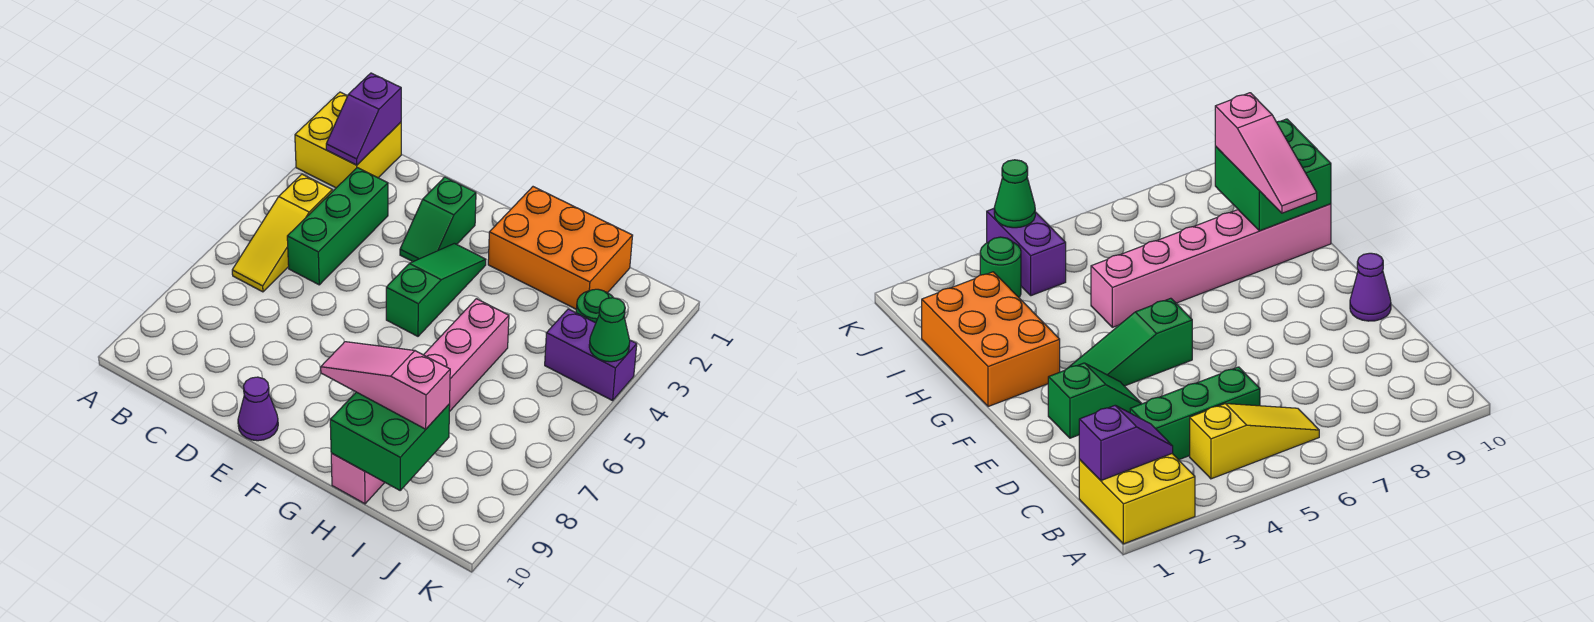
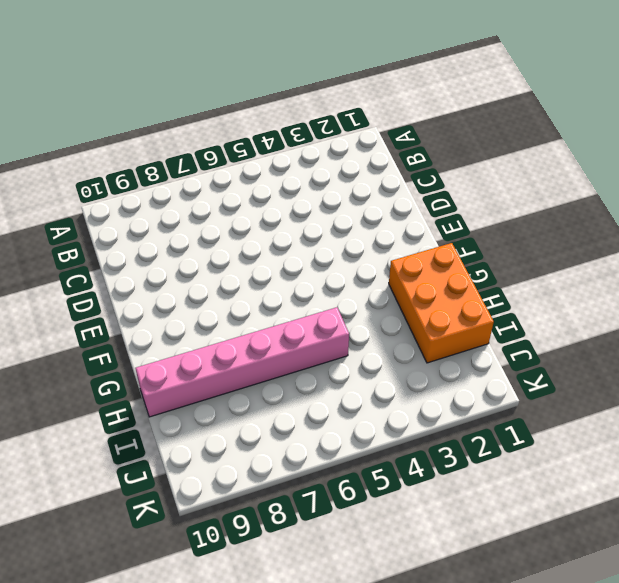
none -> yellow 2x2 brick [295,92,401,188]
none -> yellow 1x3 slope [232,174,332,292]
none -> green 1x3 brick [287,168,388,285]

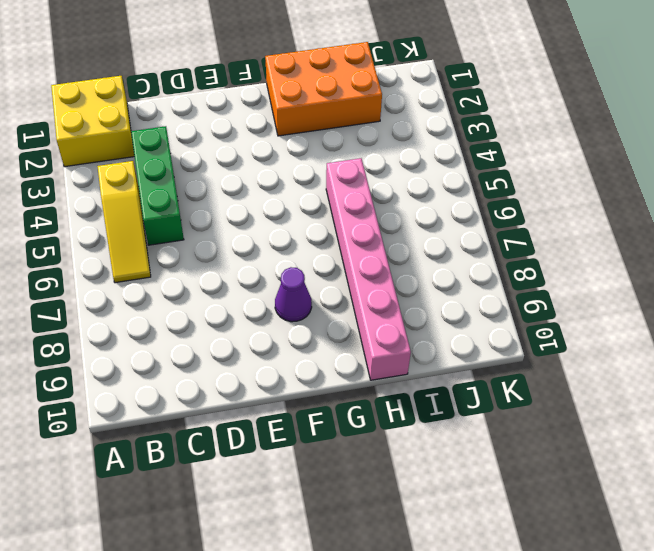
purple 1x1 cone [275,267,312,322] -> purple 1x1 cone moved to [238,377,278,441]
none -> green 1x2 slope [400,177,476,262]
none -> green 1x3 slope [386,243,486,336]
none -> green 1x1 round brick [576,289,613,323]

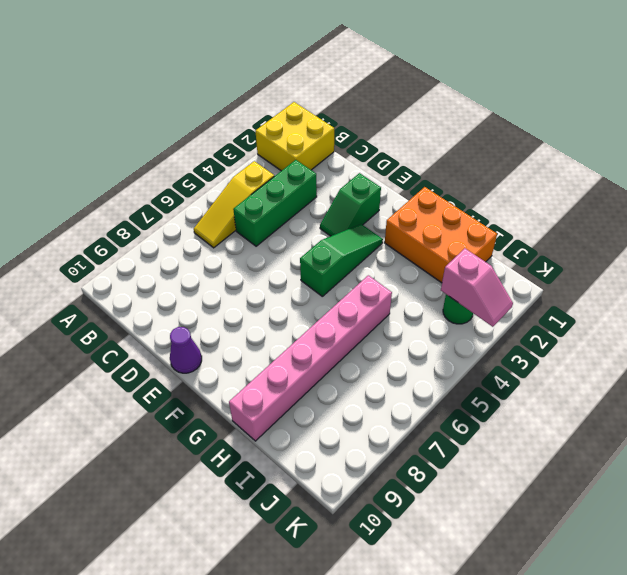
pink 1x2 slope [441,248,513,327] -> none
none -> purple 1x2 brick [545,309,637,401]
none -> purple 1x2 slope [326,73,401,165]
none -> green 2x2 brick [330,392,450,490]

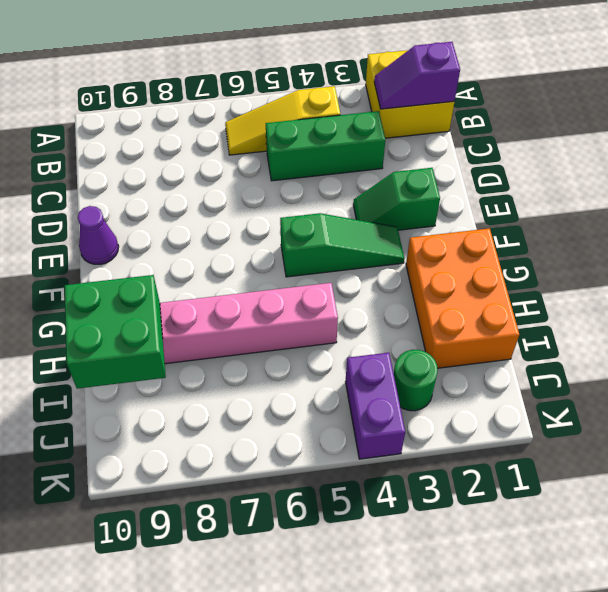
none -> green 1x1 cone [589,298,630,362]
none -> pink 1x3 slope [321,342,450,429]

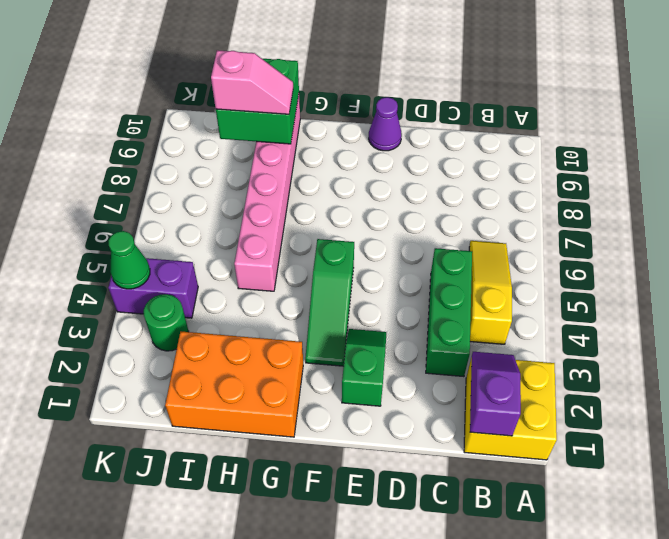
pink 1x2 slope [211,50,293,114] -> pink 1x3 slope [321,342,450,429]

